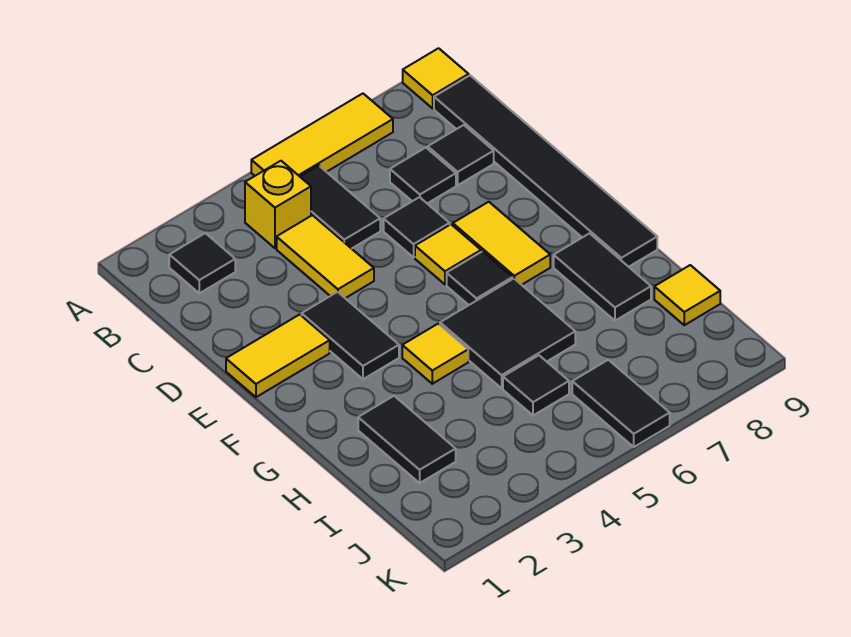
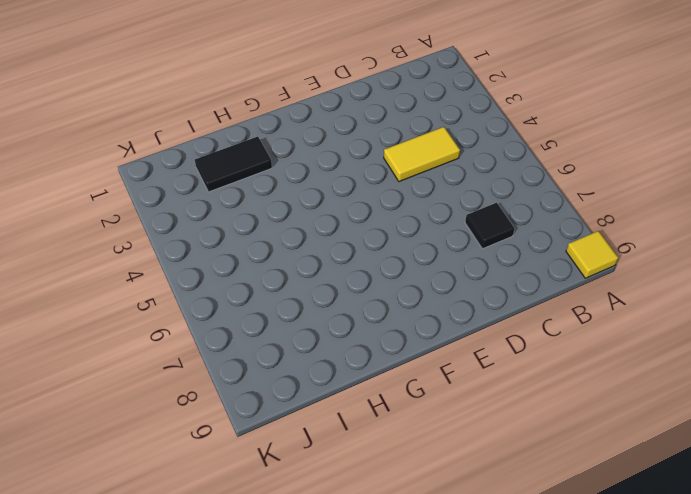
none -> yellow 1x3 tile [251,94,393,176]
none -> black 1x1 tile [169,233,235,293]
none -> yellow 1x1 brick [245,161,311,248]

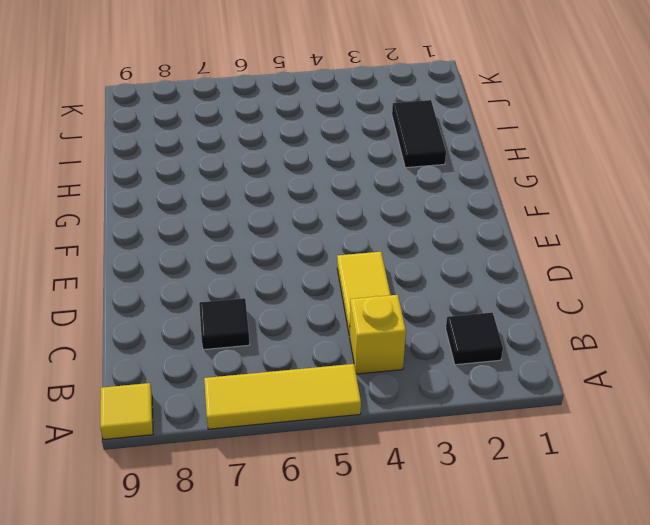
none -> black 1x2 tile [300,166,380,249]
none -> black 1x6 tile [434,76,657,267]
none -> black 1x1 tile [428,125,494,185]

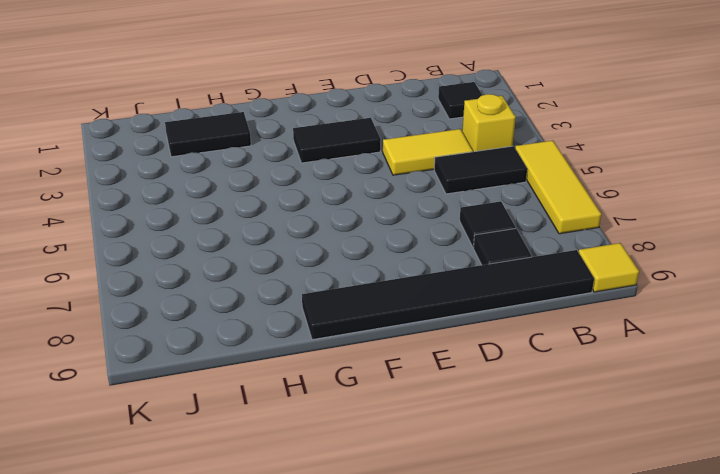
none -> black 1x1 tile [384,197,450,257]
none -> yellow 1x2 tile [226,315,330,397]
none -> yellow 1x1 tile [415,224,481,284]

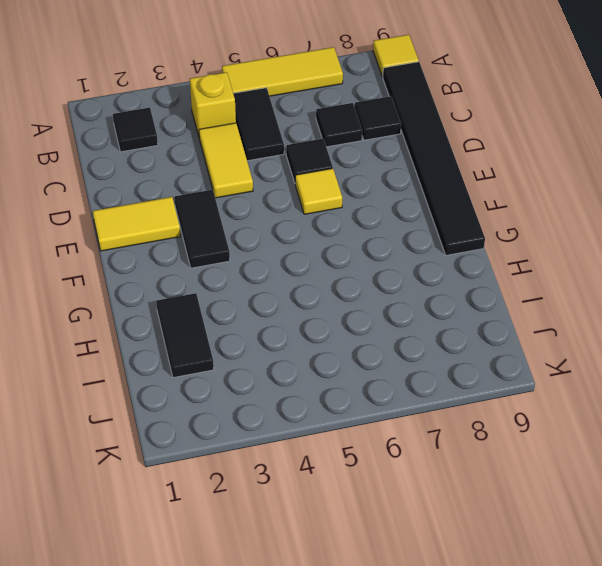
none -> yellow 1x2 tile [453,202,550,285]
none -> black 1x1 tile [447,251,512,305]
none -> yellow 1x1 tile [402,324,468,384]

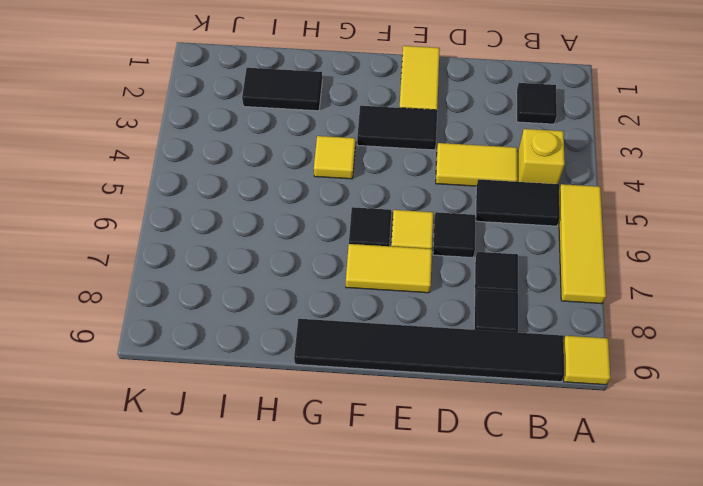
none -> black 2x2 tile [440,279,575,388]
none -> black 1x2 tile [554,233,651,321]
none -> black 1x1 tile [503,355,569,415]

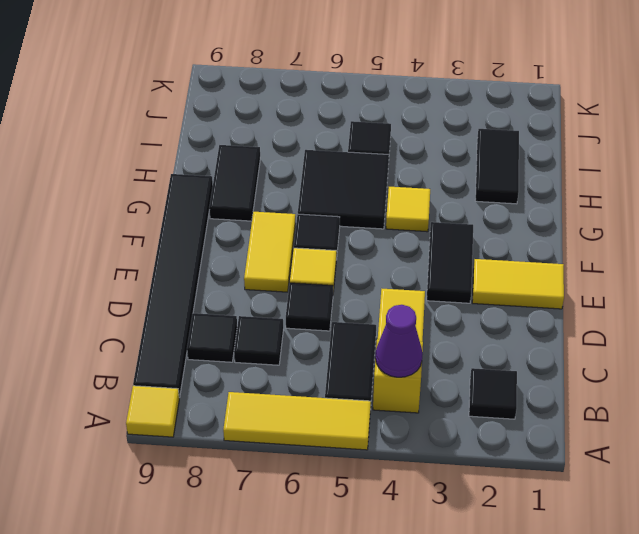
purple 1x1 cone [376,305,422,377] -> none
none -> yellow 1x1 tile [654,265,720,325]
none -> black 1x2 tile [572,360,670,447]

